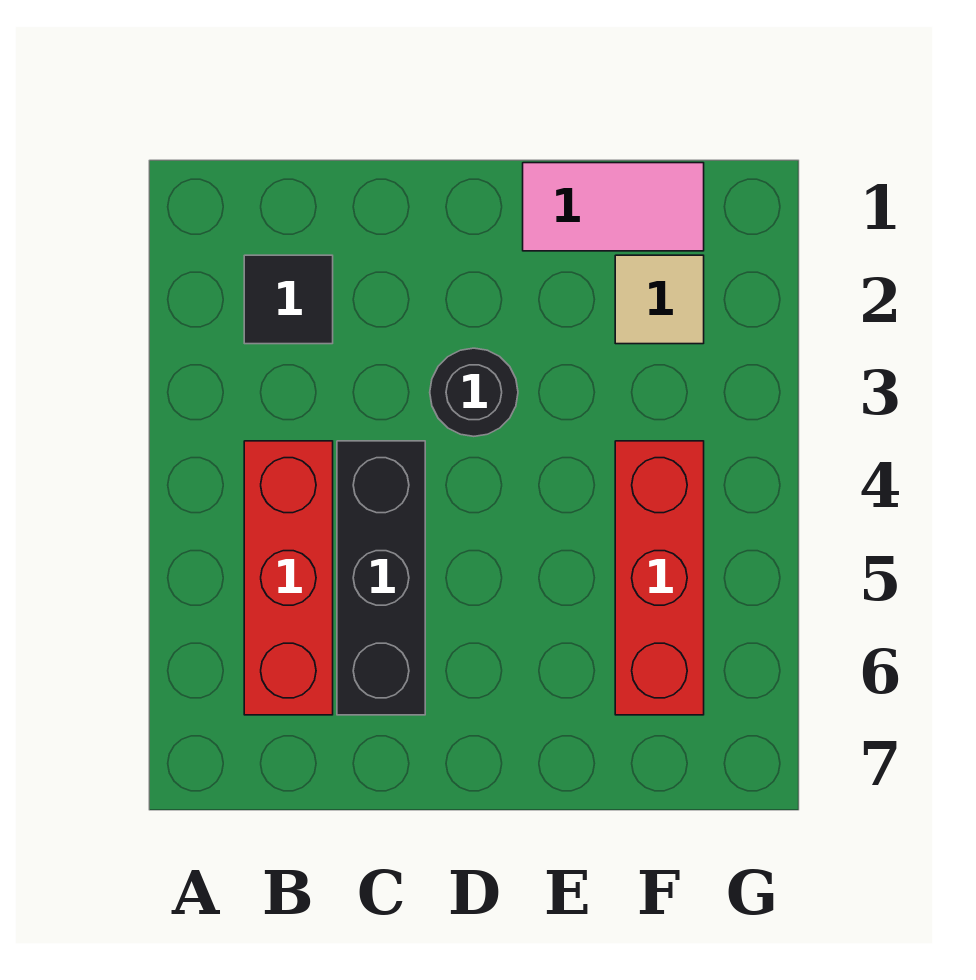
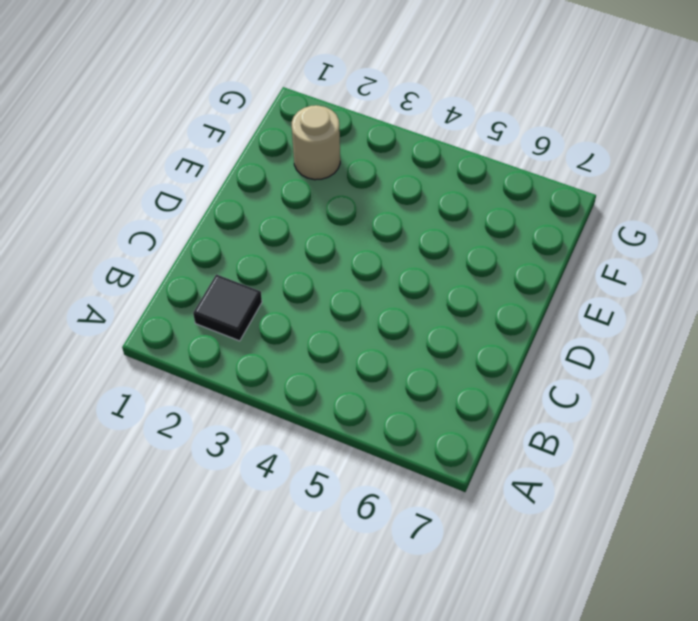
tan 1x1 round brick [292,105,340,180] -> tan 1x1 tile [615,255,704,344]
none -> red 1x3 brick [244,441,333,715]
none -> black 1x3 brick [337,441,425,715]

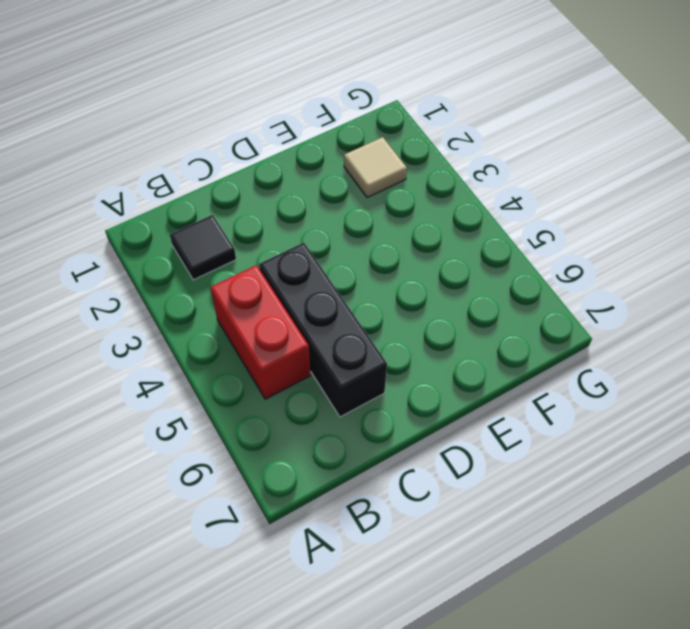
red 1x2 brick [210,265,310,399] -> red 1x3 brick [244,441,333,715]
none -> black 1x1 round brick [430,348,518,436]
none -> pink 1x2 tile [523,163,704,251]

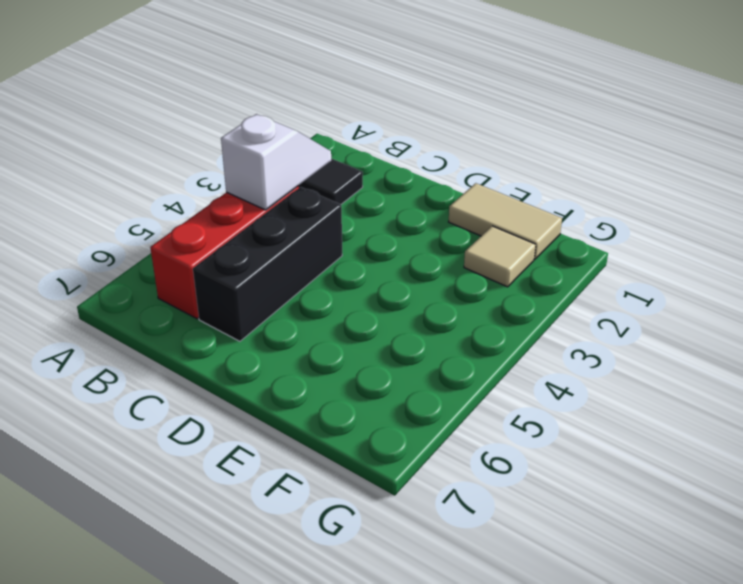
white 1x2 slope [221,114,331,210] -> none
tan 1x2 tile [449,183,562,259] -> pink 1x2 tile [523,163,704,251]
none -> black 1x1 round brick [430,348,518,436]
none -> red 1x3 brick [615,441,704,715]

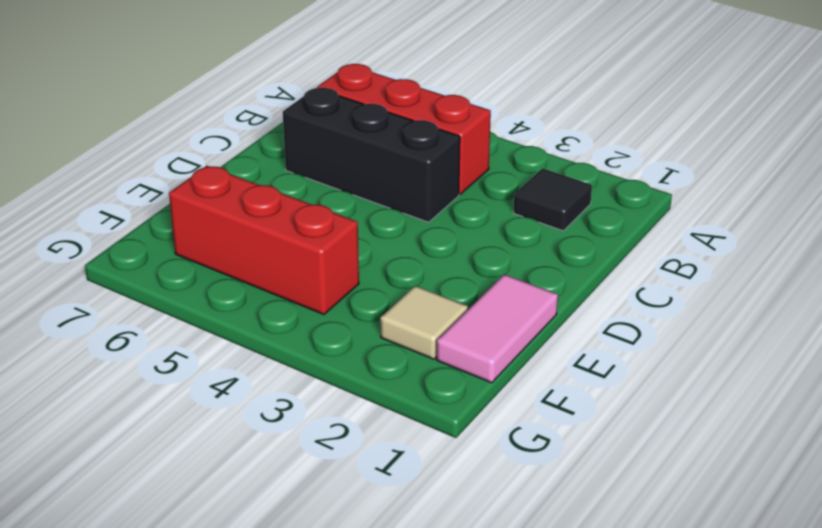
none -> black 1x1 round brick [430,348,518,436]

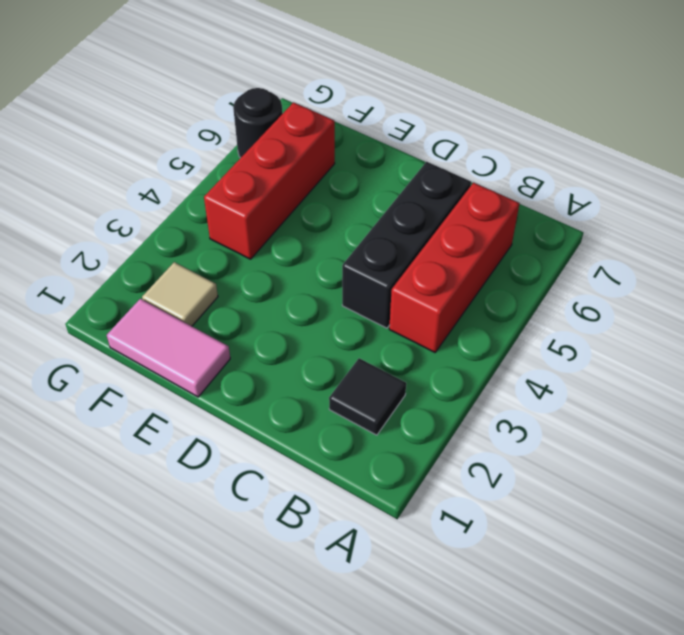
black 1x1 round brick [233,88,283,158] -> black 1x1 round brick moved to [430,348,518,436]

